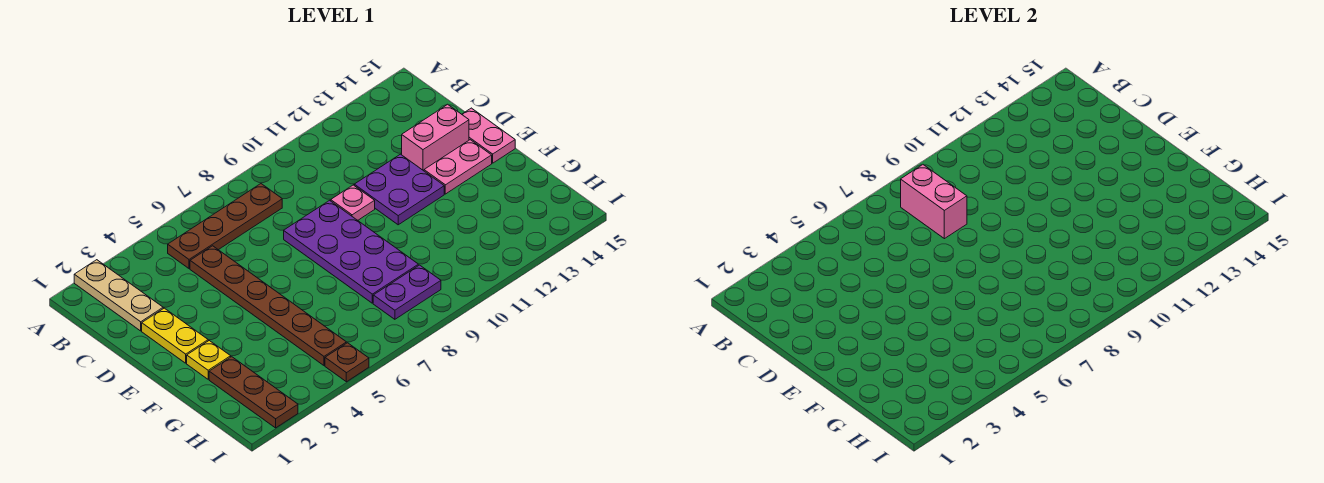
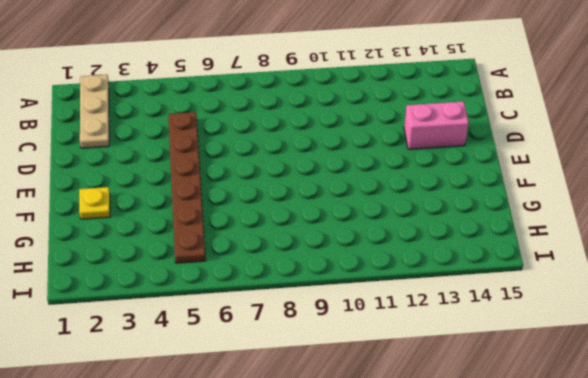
none -> brown 1x4 plate [168,184,282,269]
none -> yellow 1x2 plate [142,308,208,363]
none -> purple 2x4 plate [284,200,418,303]

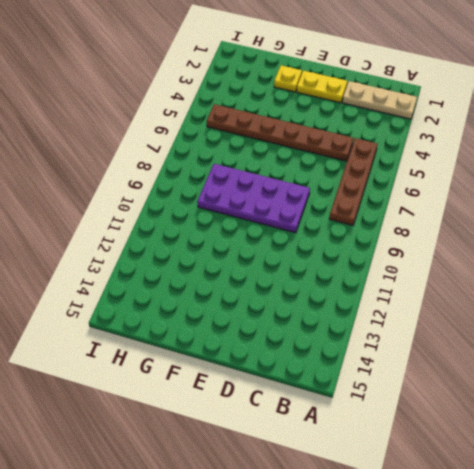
none -> pink 1x1 plate [331,185,375,220]
none -> purple 2x2 plate [354,154,444,225]
none -> pink 1x2 brick [402,104,469,171]

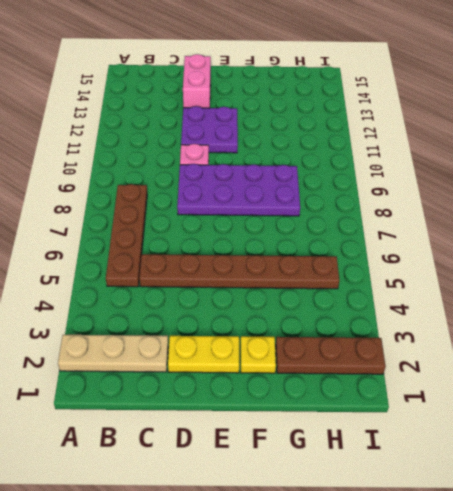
none -> pink 1x2 plate [462,108,515,163]
none -> pink 1x2 plate [424,140,492,194]
none -> purple 1x2 plate [373,265,441,319]

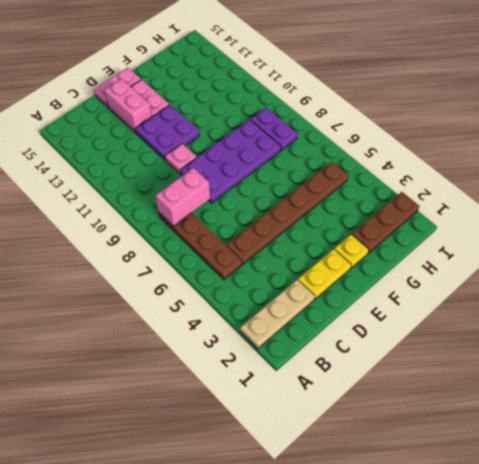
none -> brown 1x1 plate [325,343,369,382]

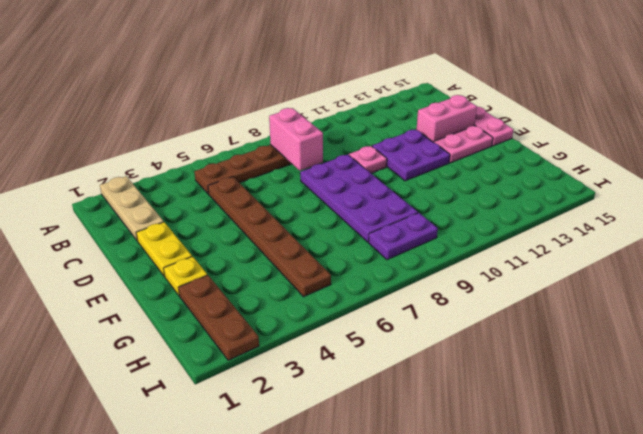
none -> brown 1x1 plate [325,343,369,382]

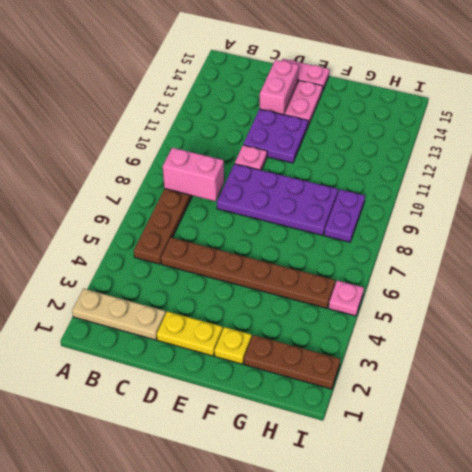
pink 1x1 plate [329,281,364,316] -> brown 1x1 plate [325,343,369,382]

